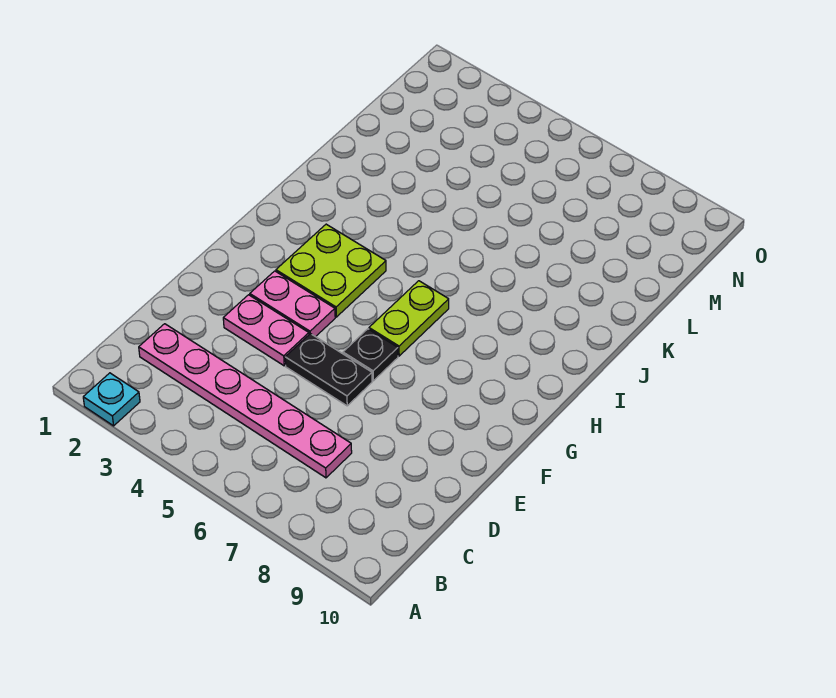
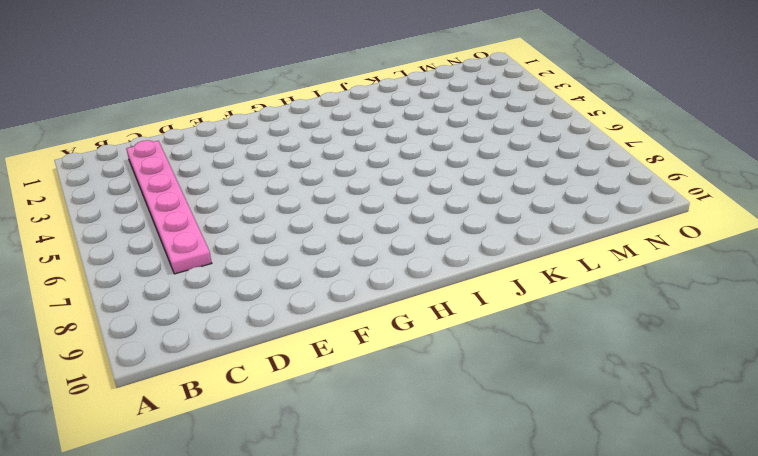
none -> cyan 1x1 plate [83,373,140,426]
none -> pink 1x2 plate [223,295,309,366]

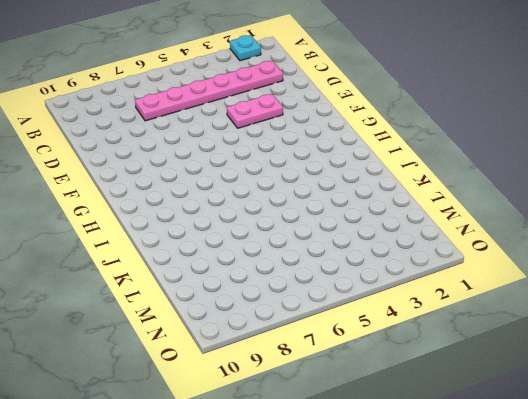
none -> black 1x2 plate [285,334,372,406]
none -> pink 1x2 plate [250,271,335,337]

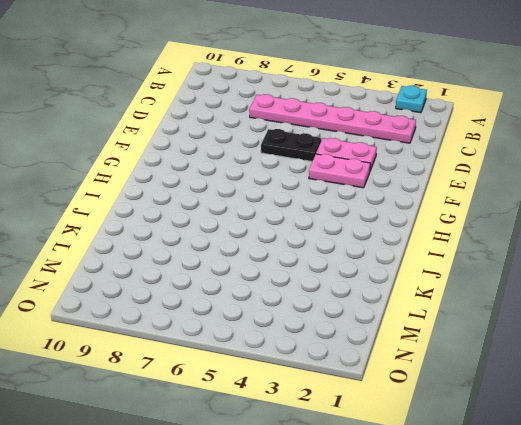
none -> black 1x1 plate [343,329,398,381]
none -> lime 2x2 plate [276,224,386,317]

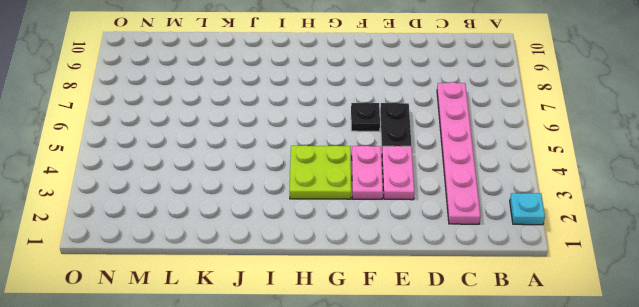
none -> lime 1x2 plate [369,281,449,356]

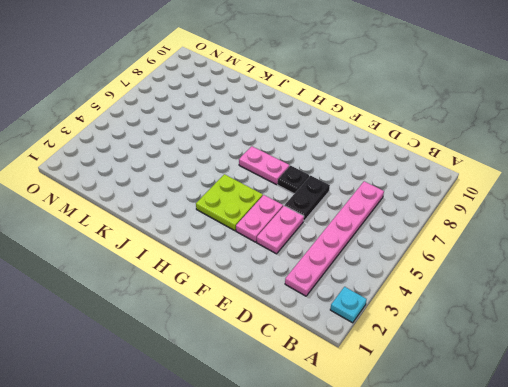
pink 1x2 plate [239,146,289,185] -> lime 1x2 plate [369,281,449,356]

